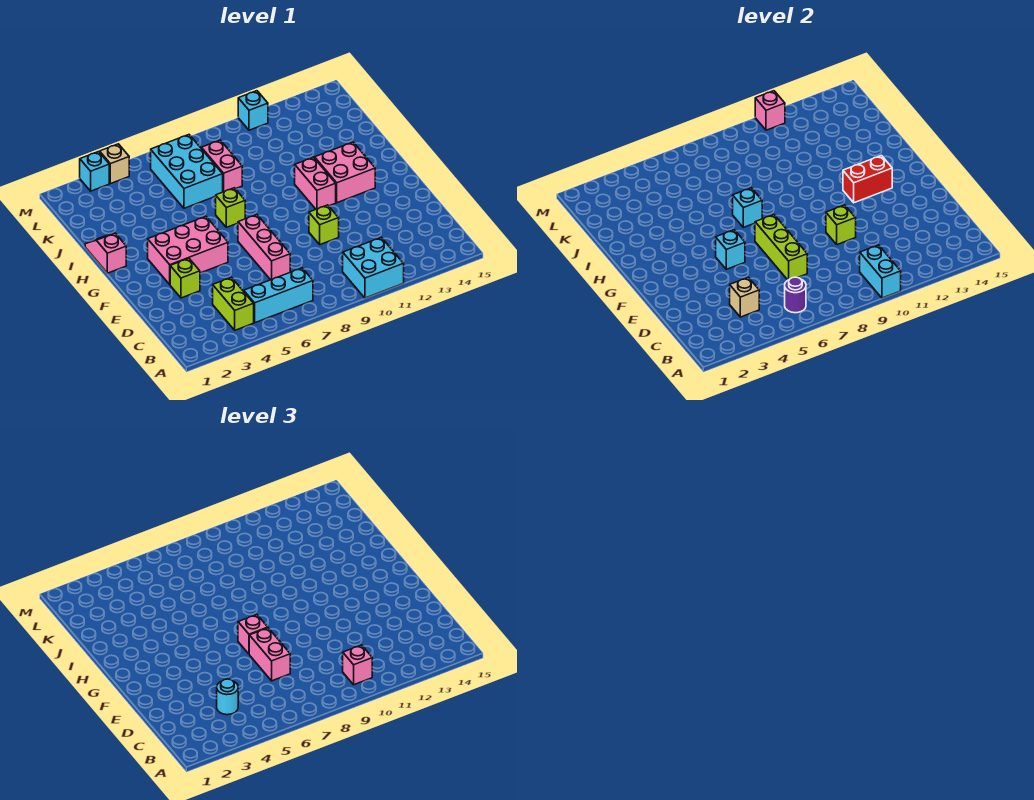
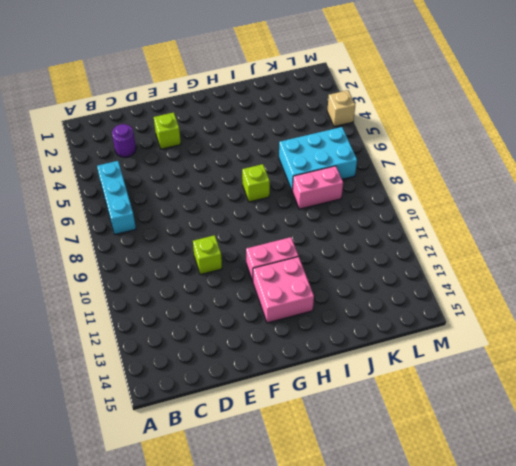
purple 1x1 round brick [112,124,136,157] -> purple 1x1 round brick moved to [785,277,806,313]
none -> cyan 2x2 brick [343,237,404,298]
none -> lime 1x2 brick [213,277,254,330]
none -> pink 1x3 brick [238,215,290,280]

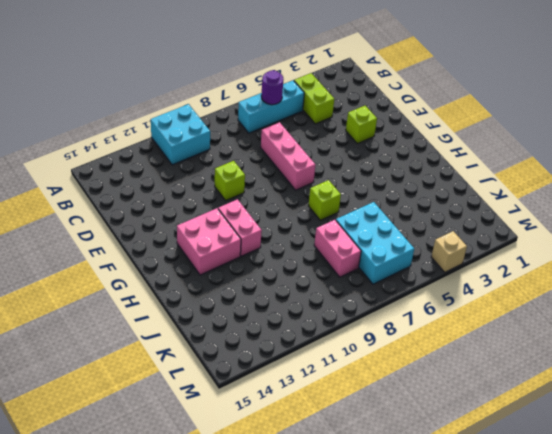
none -> pink 2x3 brick [148,217,228,284]
none -> pink 1x2 slope [85,233,126,273]
none -> cyan 1x1 brick [80,152,109,191]

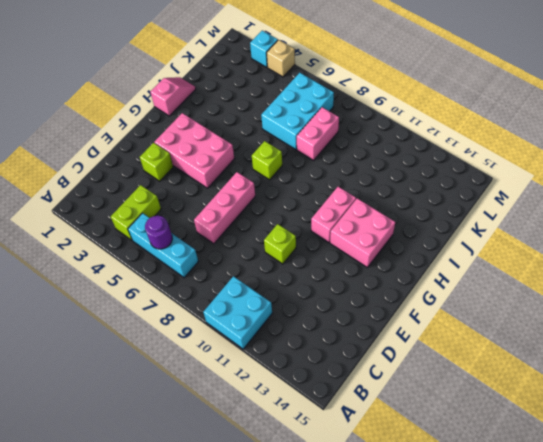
none -> cyan 1x1 brick [238,91,268,130]
none -> cyan 1x2 brick [860,245,901,298]
none -> tan 1x1 brick [730,277,759,317]

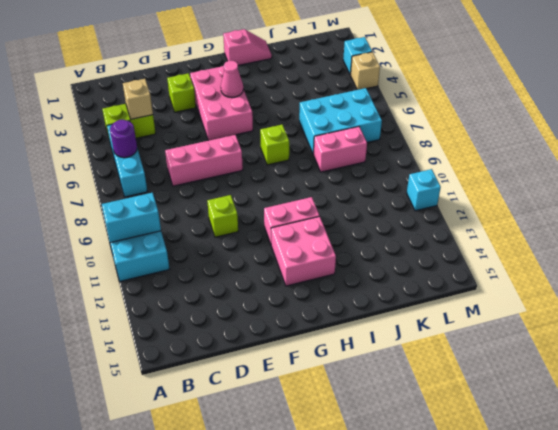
pink 1x1 cone [221,61,243,98] -> none
none -> lime 1x3 brick [755,215,807,280]
none -> lime 1x1 brick [826,205,856,245]
none -> cyan 1x1 brick [716,230,745,269]

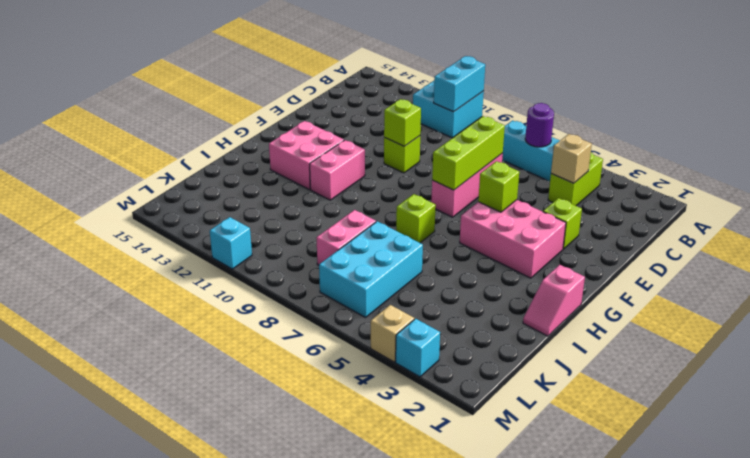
lime 1x1 brick [478,161,519,212] -> cyan 1x1 brick [716,230,745,269]
none -> red 1x2 brick [843,156,892,203]
none -> cyan 1x1 brick [733,188,762,227]
none -> pink 1x1 brick [755,91,785,130]

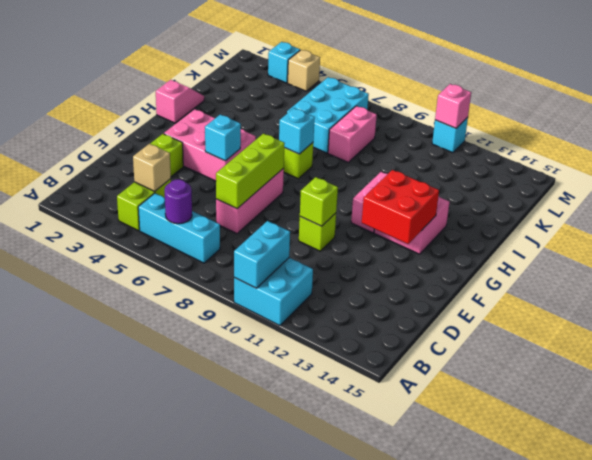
red 2x2 brick [362,170,439,244] -> red 1x2 brick [843,156,892,203]
none -> pink 1x1 brick [343,645,372,685]
none -> cyan 1x1 round brick [217,679,238,715]
none -> pink 1x2 brick [249,628,290,681]

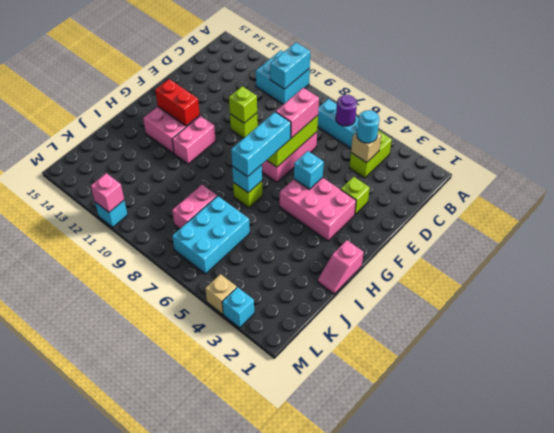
cyan 1x3 brick [231,112,291,177] -> pink 1x1 brick [238,615,268,654]
none -> pink 1x1 brick [343,645,372,685]

